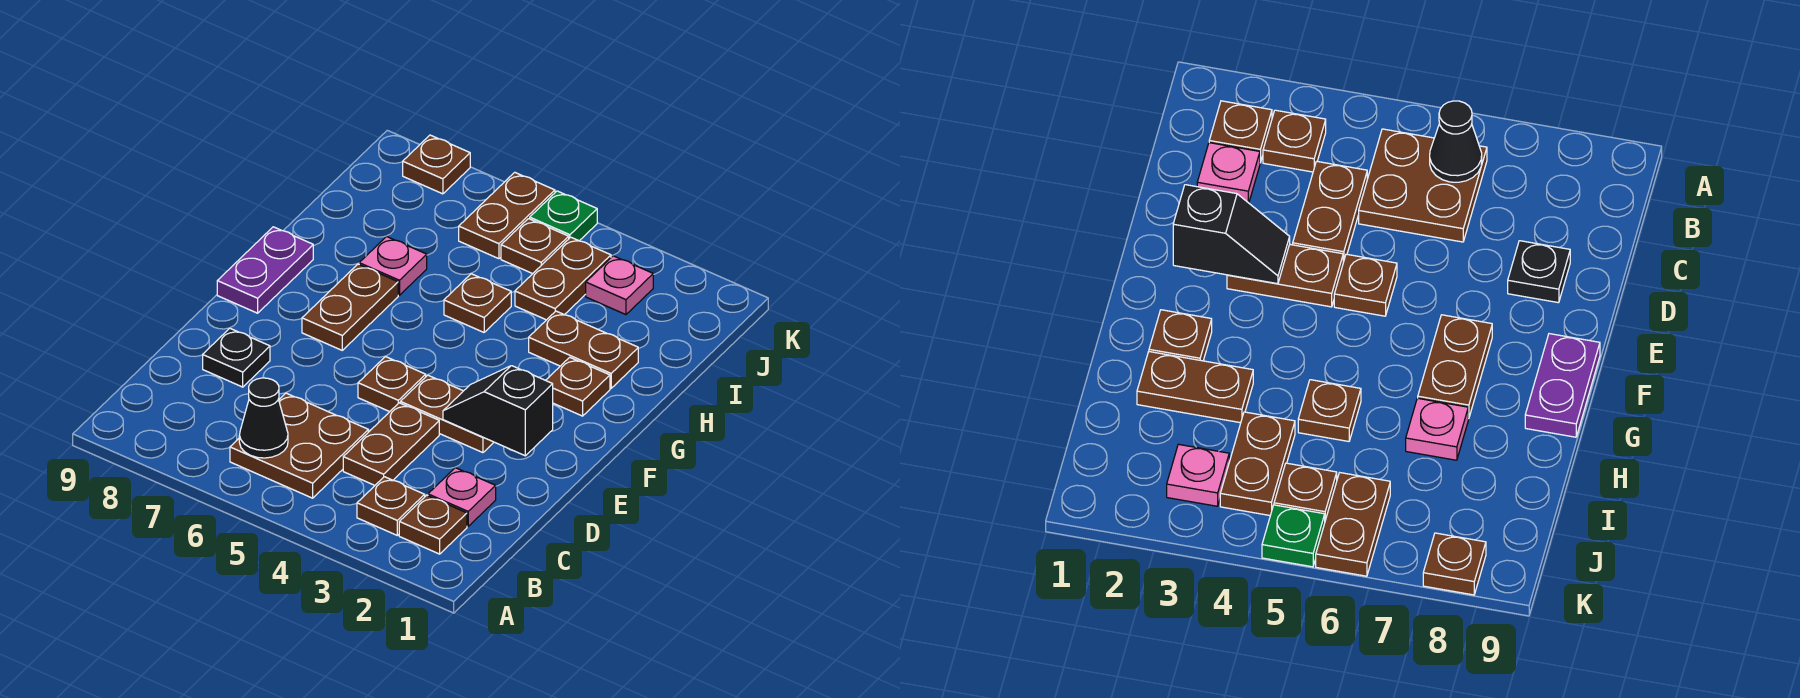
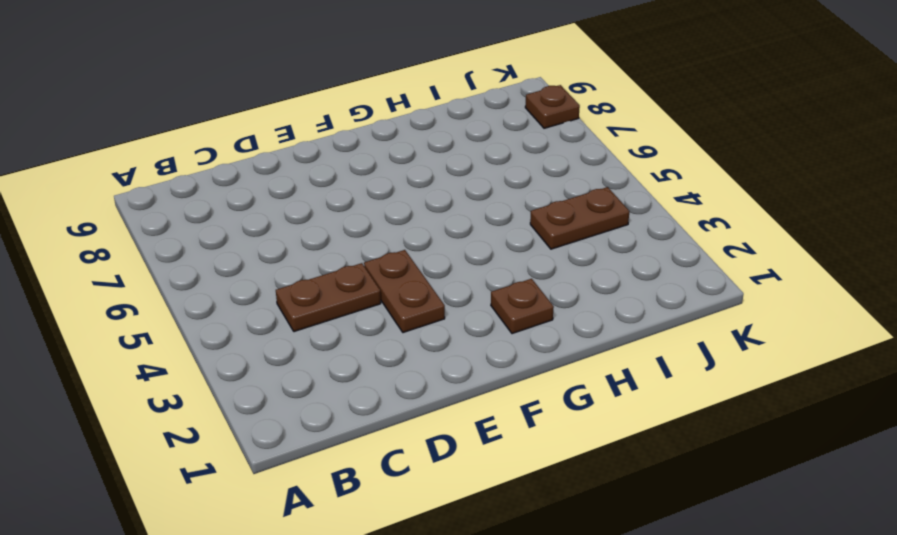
none -> brown 1x1 plate [399,495,467,554]
none -> brown 1x1 plate [357,477,425,535]
none -> brown 2x2 plate [230,393,368,498]

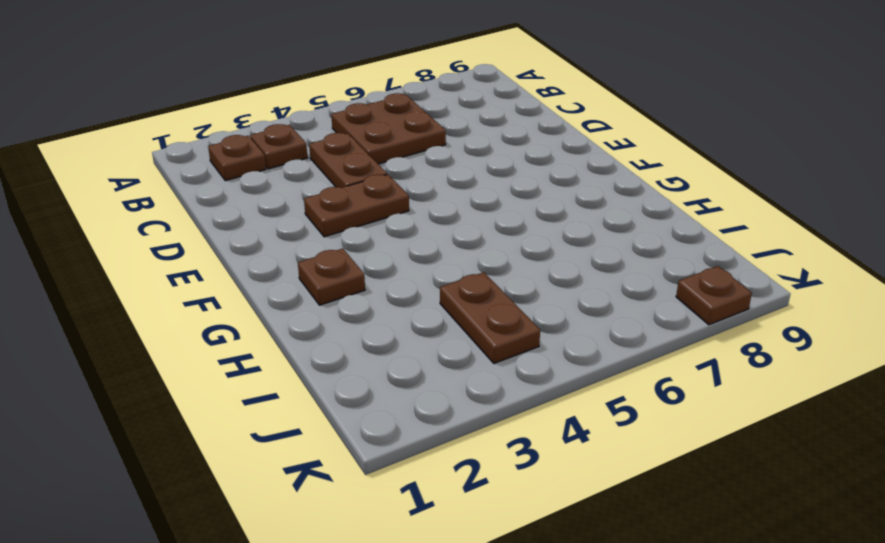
none -> pink 1x1 plate [428,468,496,526]
none -> black 1x1 plate [203,328,270,387]
none -> brown 1x1 plate [358,357,426,412]

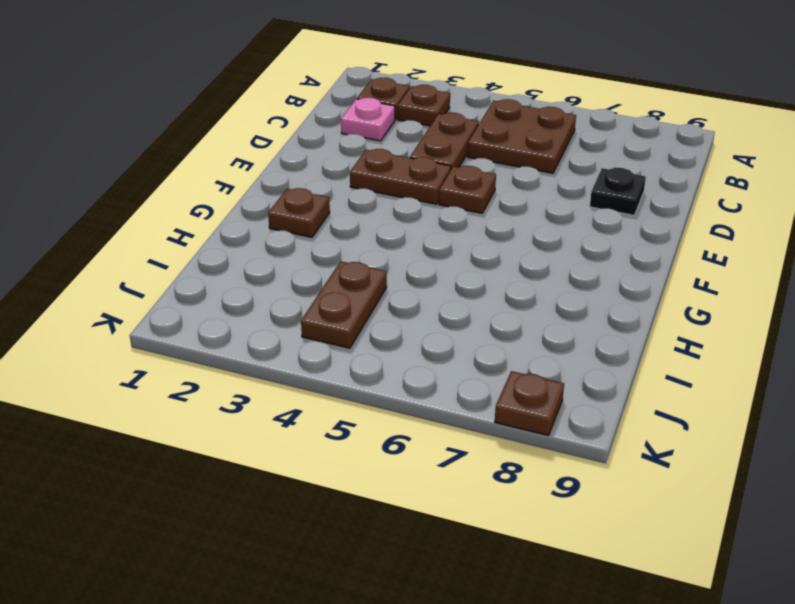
none -> brown 1x2 plate [302,264,398,350]
none -> purple 1x2 plate [217,227,313,313]
none -> brown 1x2 plate [529,311,638,388]

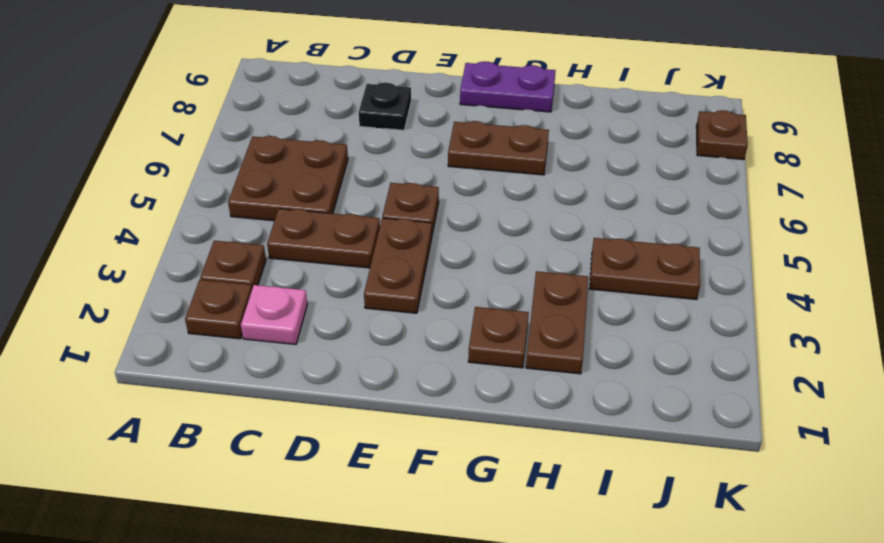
none -> brown 1x1 plate [444,274,511,332]
none -> pink 1x1 plate [359,237,427,295]
none -> pink 1x1 plate [586,256,653,315]

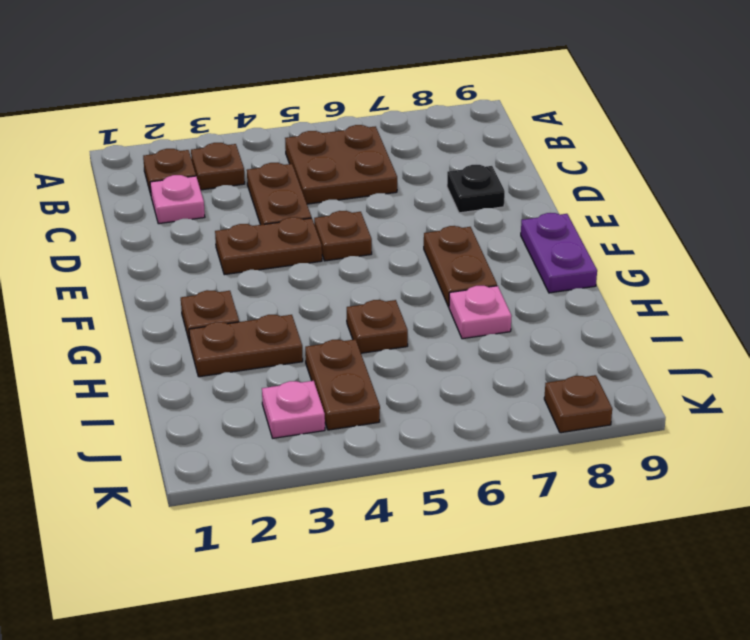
none -> brown 1x1 plate [501,219,569,274]
none -> brown 1x2 plate [459,172,555,259]
none -> green 1x1 plate [530,191,597,241]

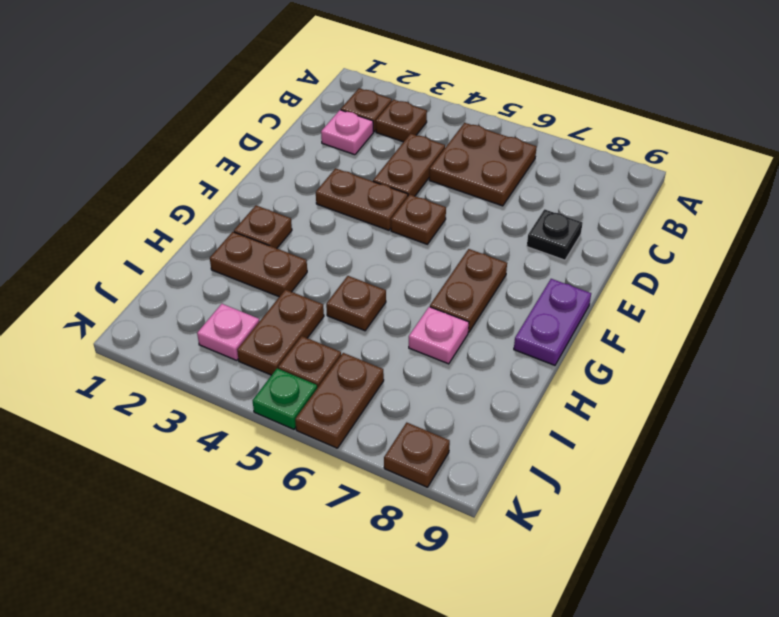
none -> black 1x1 cone [239,378,288,458]
none -> black 1x2 slope [443,366,553,456]

